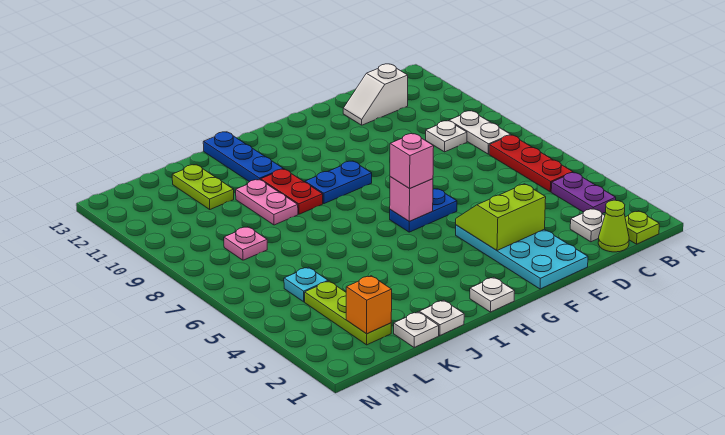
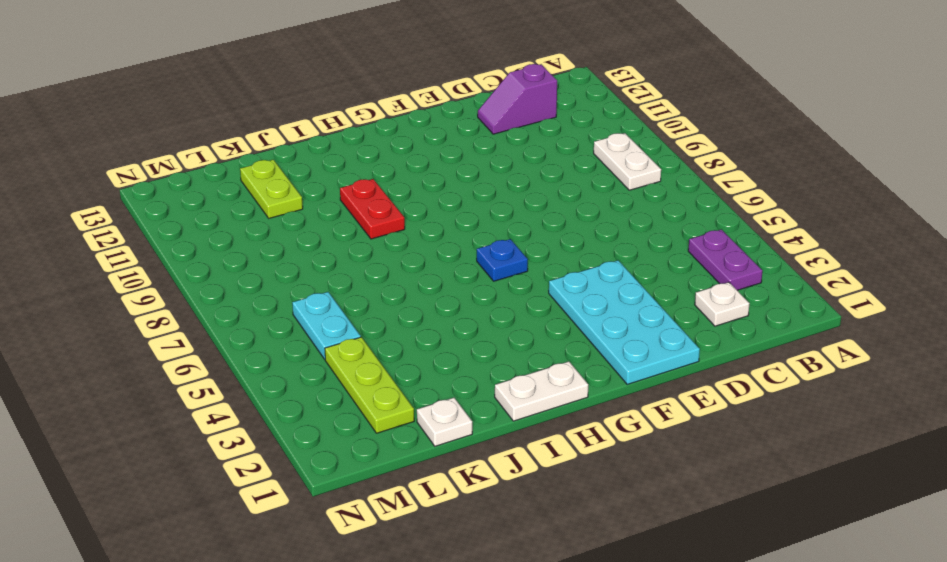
purple 1x2 slope [478,64,557,134] -> white 1x2 slope [343,64,408,125]
blue 1x1 plate [477,239,528,281] -> blue 1x2 plate [390,189,457,232]
white 1x2 plate [495,361,588,421] -> white 1x1 plate [470,277,515,312]
cyan 1x2 plate [292,292,361,359] -> cyan 1x1 plate [284,267,328,302]
none -> lime 1x1 plate [625,211,659,244]
none -> red 1x3 plate [489,135,573,192]
none -> lime 1x1 cone [598,200,629,252]

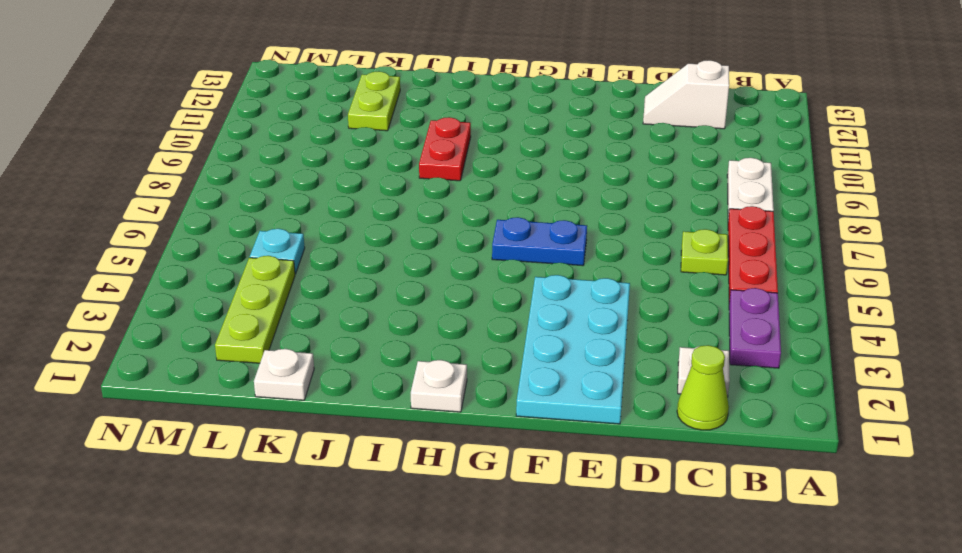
lime 1x1 plate [681,229,728,275] -> lime 1x1 plate moved to [625,211,659,244]
none -> white 1x1 plate [426,121,467,152]
none -> blue 1x2 plate [305,161,372,204]
none -> blue 1x3 plate [203,132,283,182]

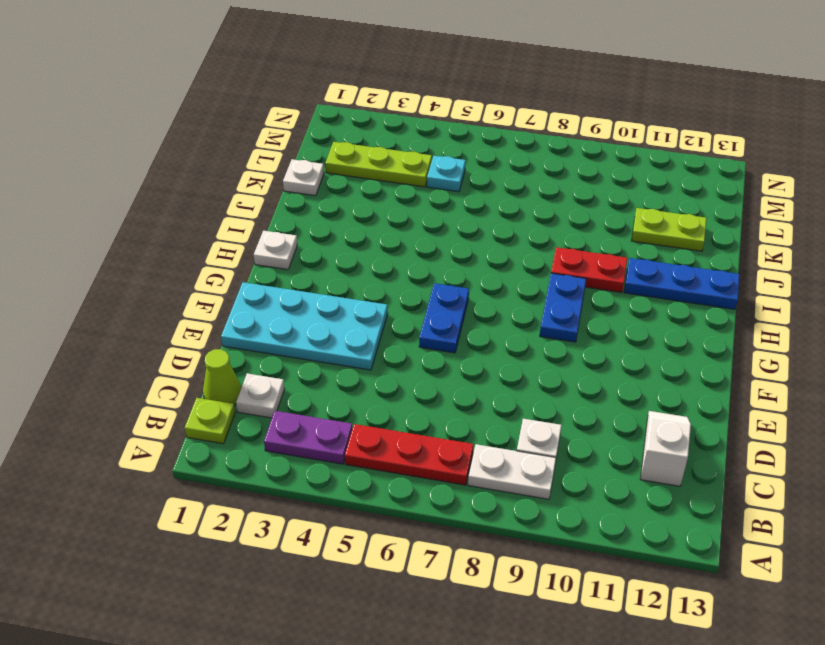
none -> white 1x1 plate [419,300,464,336]
none -> pink 1x2 plate [236,179,298,225]
none -> pink 1x1 plate [224,227,267,260]

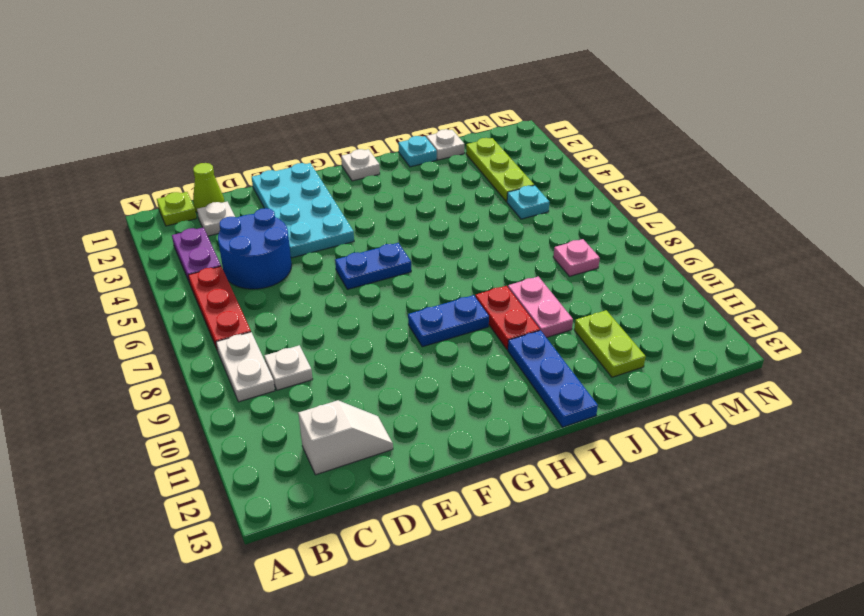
blue 2x2 round brick [218,208,292,289] -> none
cyan 1x1 plate [398,136,437,167] -> white 1x1 plate [419,300,464,336]
none -> lime 2x2 slope [456,184,546,251]
none -> pink 1x1 brick [390,177,433,221]
none -> orange 1x1 brick [346,276,392,334]

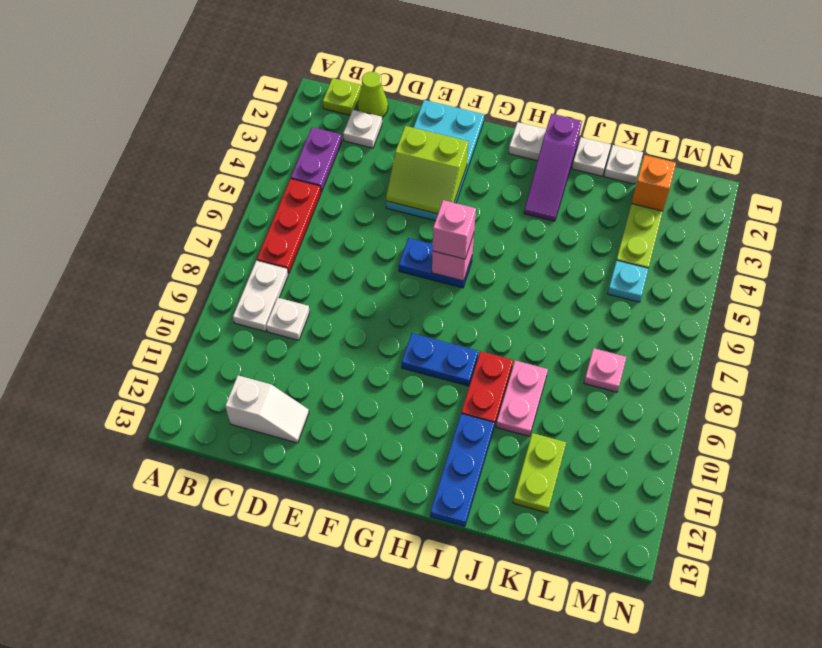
purple 1x3 slope [524,114,582,221] -> none

